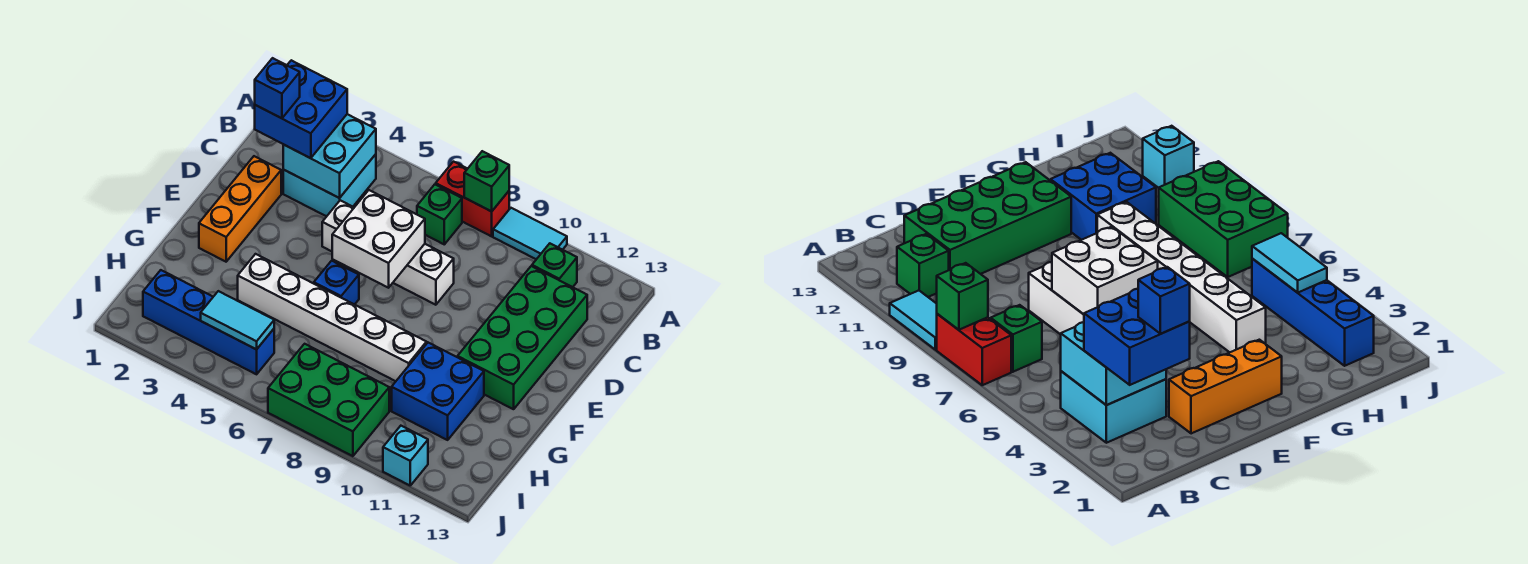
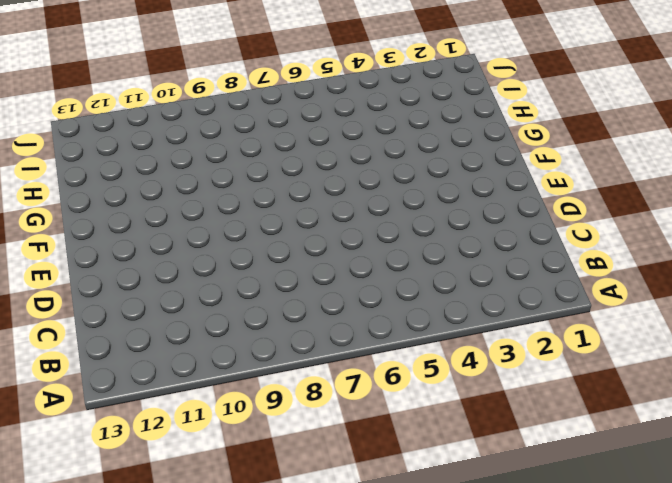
none -> red 1x2 brick [436,162,509,236]
none -> cyan 1x2 tile [493,208,567,259]
none -> cyan 2x2 brick [283,154,376,216]

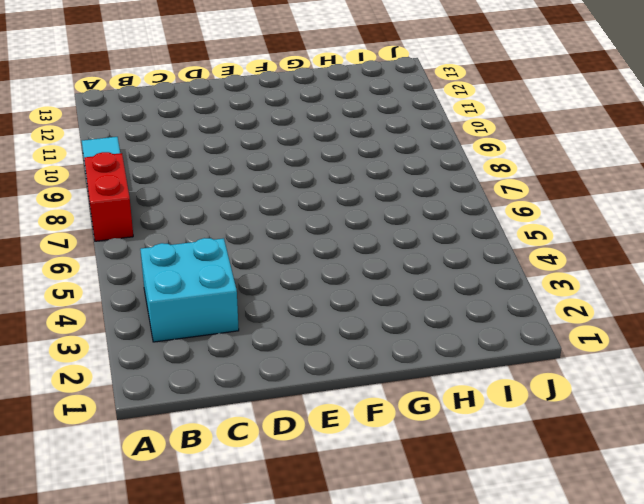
none -> green 1x1 brick [417,184,462,244]
none -> green 1x1 brick [532,244,577,287]
none -> green 2x4 brick [458,266,587,409]

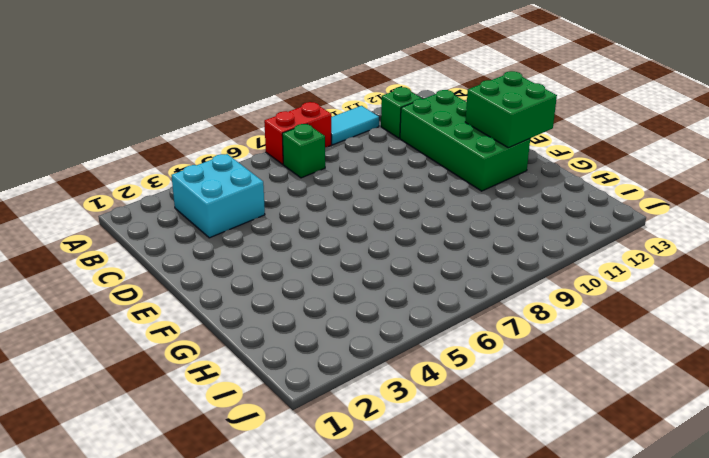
green 2x2 brick [465,71,557,148] -> none
none -> orange 1x3 brick [199,156,281,262]
none -> white 1x4 brick [322,200,454,305]
none -> blue 1x1 brick [314,261,359,305]

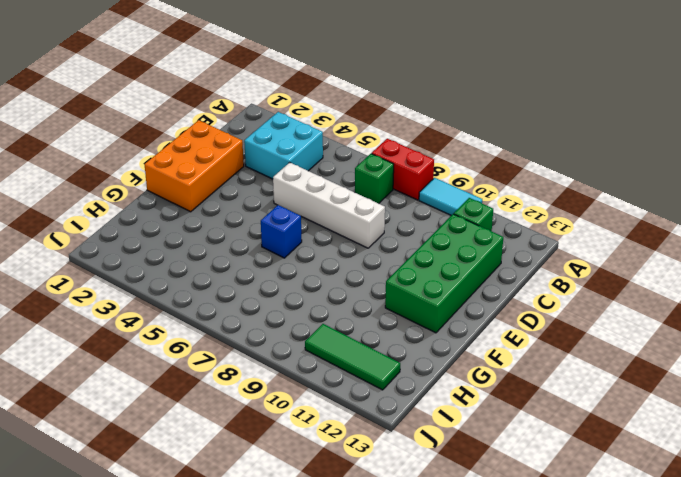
orange 2x3 brick [145,120,244,212] -> orange 1x3 brick [199,156,281,262]
green 1x3 tile [305,324,400,390] -> none
none -> white 1x6 brick [238,254,427,381]
none -> blue 2x2 brick [392,343,484,440]
none -> blue 1x4 brick [143,270,274,374]

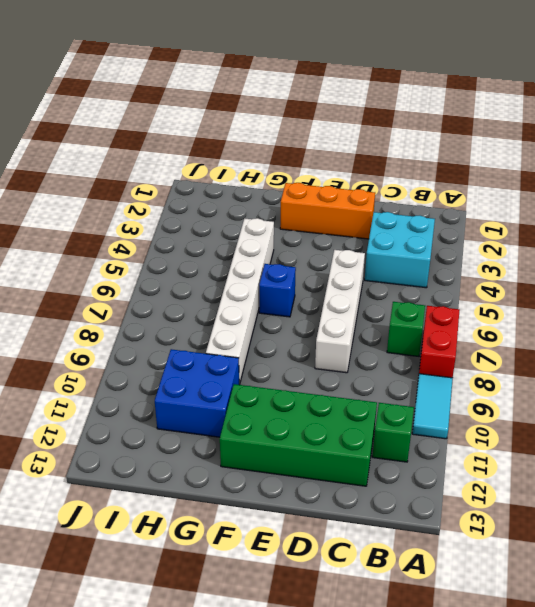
none -> blue 1x4 brick [143,270,274,374]
none -> green 2x3 brick [268,344,389,456]
none -> cyan 1x1 brick [383,426,428,485]

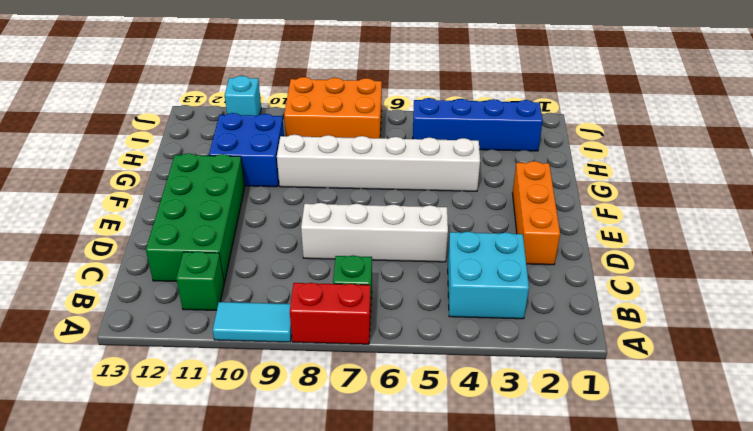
orange 2x3 brick [284,77,382,138] -> green 2x3 brick [268,344,389,456]
none -> blue 1x1 brick [314,261,359,305]
none -> green 1x1 brick [464,151,509,211]
none -> cyan 2x2 brick [283,114,376,198]

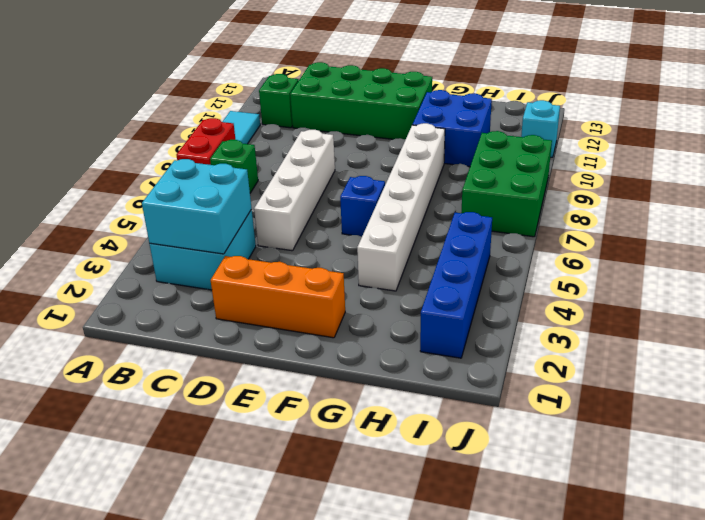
none -> green 1x1 brick [464,151,509,211]
none -> white 2x2 brick [332,190,425,288]
none -> cyan 1x2 tile [201,291,274,349]

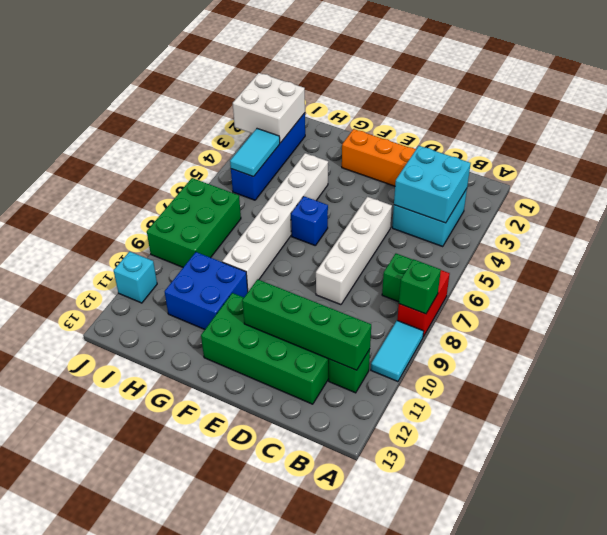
green 1x4 brick [242,279,371,370] -> none
white 2x2 brick [233,73,305,143] -> white 2x2 brick moved to [332,190,425,288]
none -> blue 2x2 brick [255,60,347,158]
none -> blue 1x1 brick [255,58,300,118]

